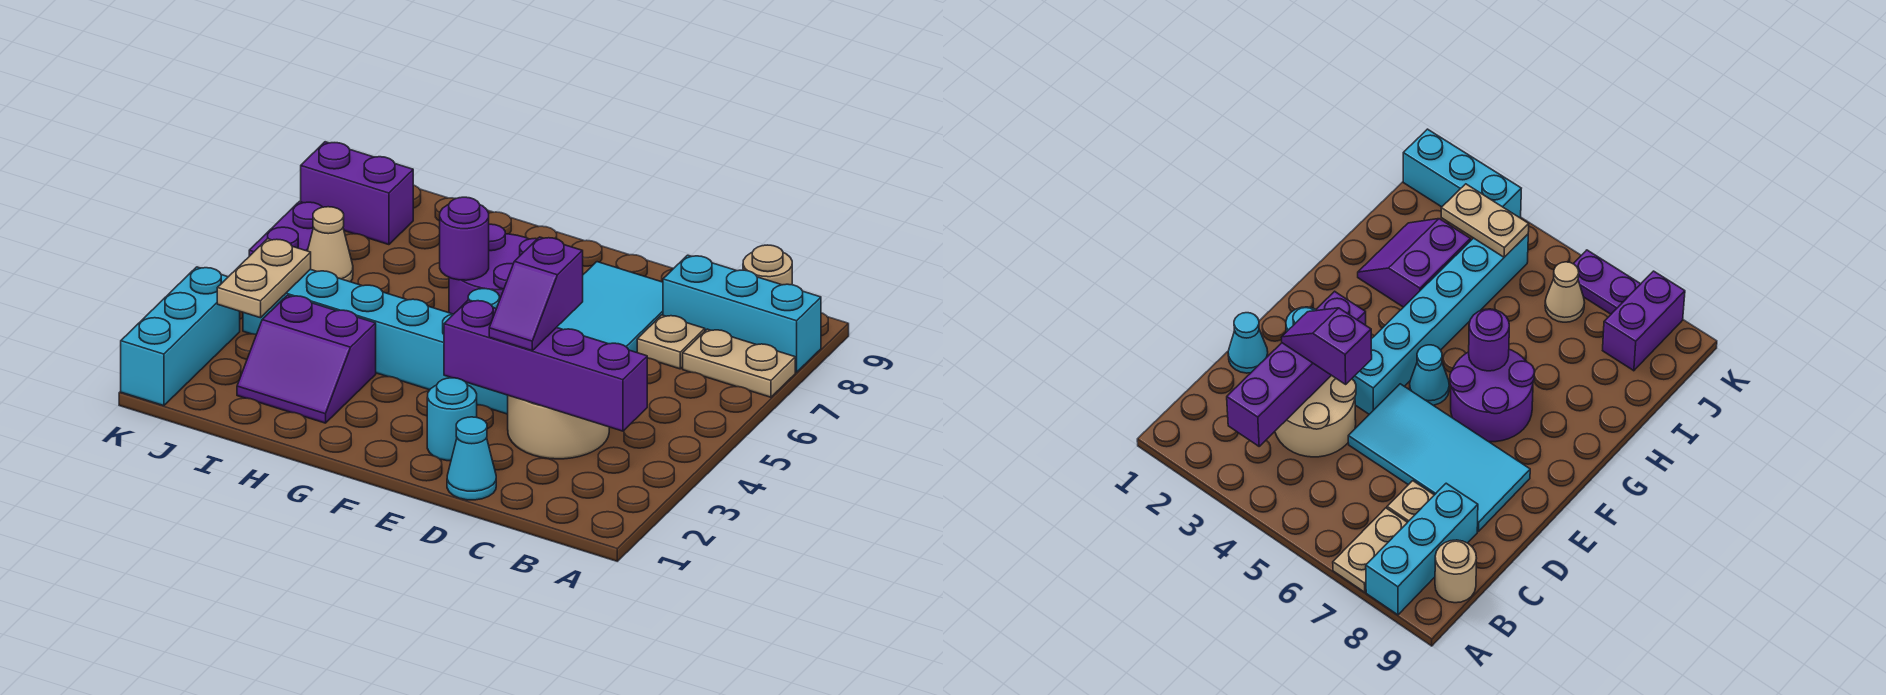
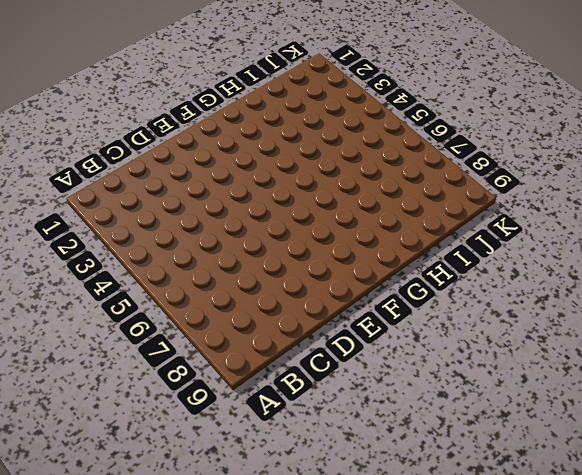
none -> tan 1x2 plate [683,329,795,397]
none -> cyan 1x3 brick [663,255,821,372]
none -> tan 1x1 round brick [743,245,792,285]

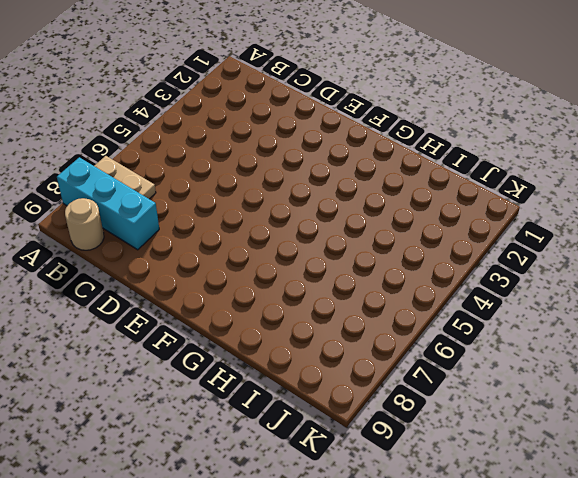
none -> tan 2x2 round brick [508,395,609,459]
none -> tan 1x1 plate [637,315,705,369]
none -> cyan 1x1 cone [447,417,496,500]

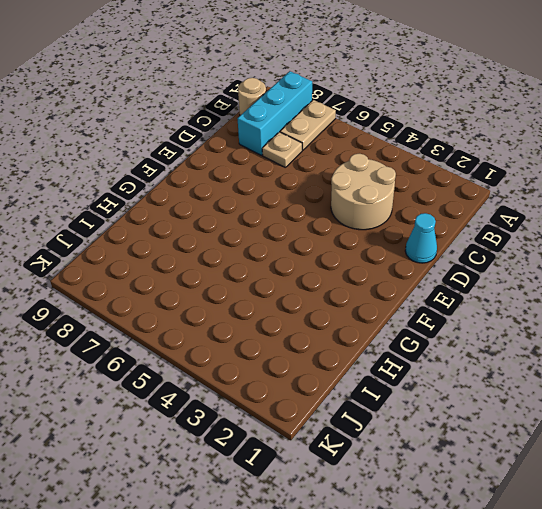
none -> cyan 2x4 tile [557,262,663,352]
none -> cyan 1x1 round brick [427,378,477,461]
none -> cyan 1x6 brick [243,269,508,414]

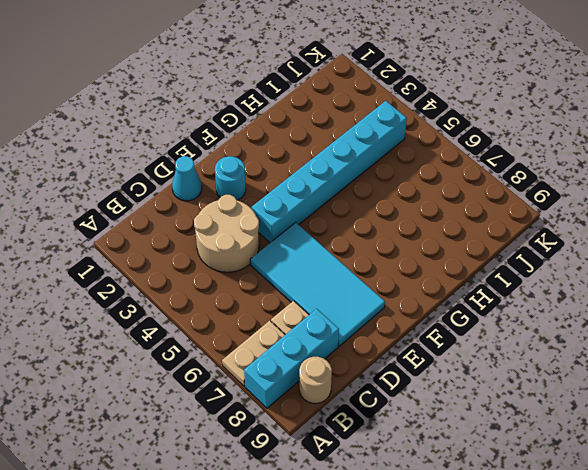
none -> cyan 1x1 cone [1410,345,1449,405]
none -> purple 2x2 round brick [449,224,537,314]
none -> purple 2x2 slope [237,295,376,423]

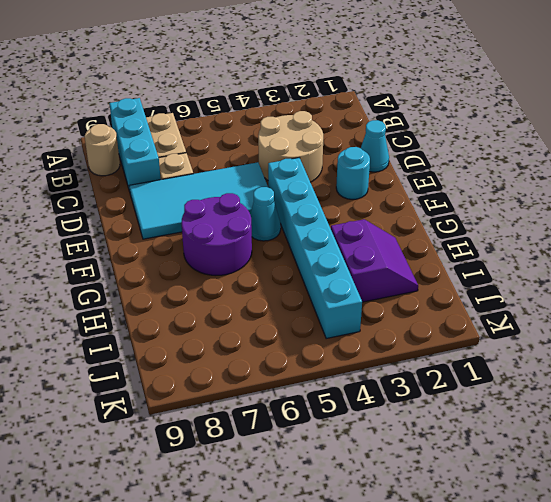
none -> tan 1x1 cone [308,207,353,282]
none -> purple 1x2 brick [301,142,413,245]
none -> cyan 1x3 brick [121,267,240,406]

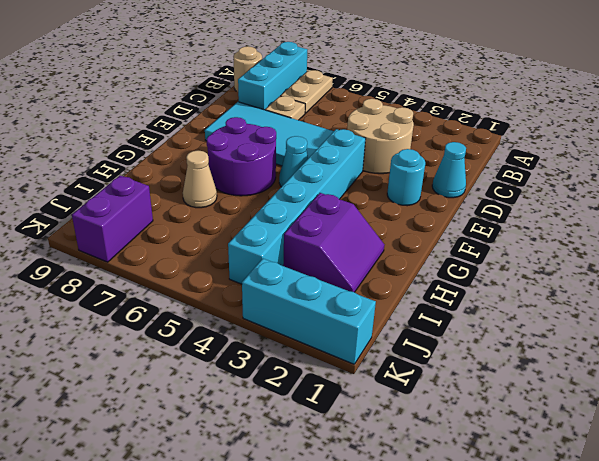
tan 1x1 cone [183,151,217,208] -> tan 1x1 cone moved to [308,207,353,282]
none -> purple 1x2 plate [249,202,322,256]
none -> purple 1x4 brick [444,300,647,431]
none -> purple 1x1 round brick [440,197,489,280]

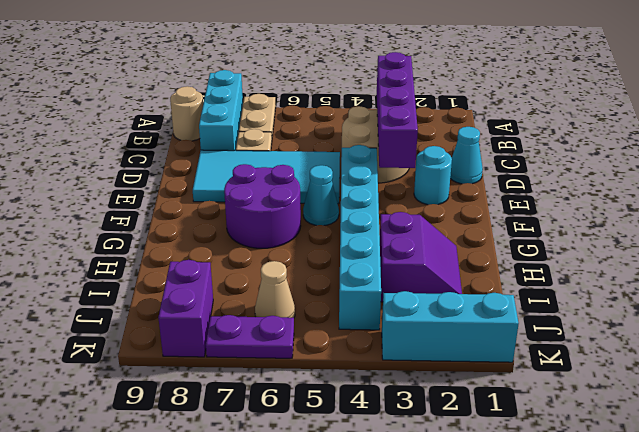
none -> purple 1x1 round brick [440,197,489,280]
none -> tan 1x2 plate [217,239,311,318]
none -> purple 1x2 slope [489,237,583,351]

